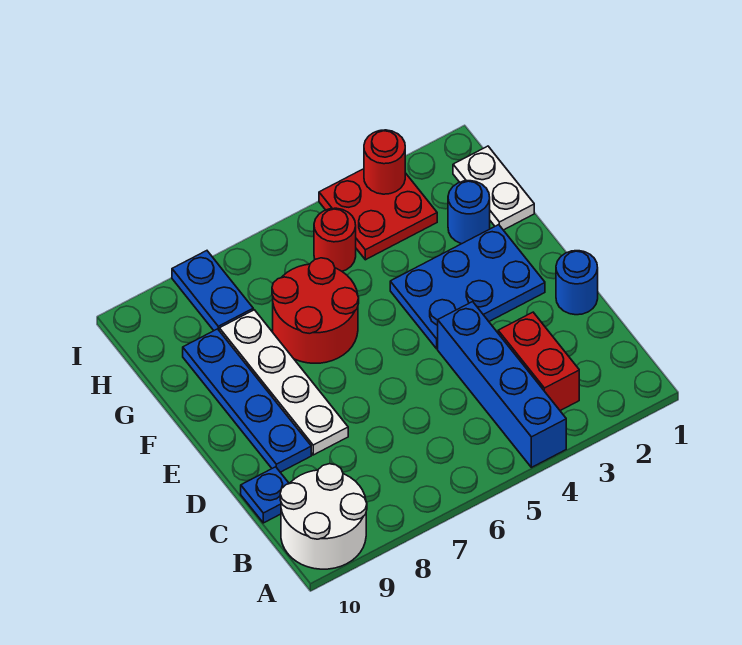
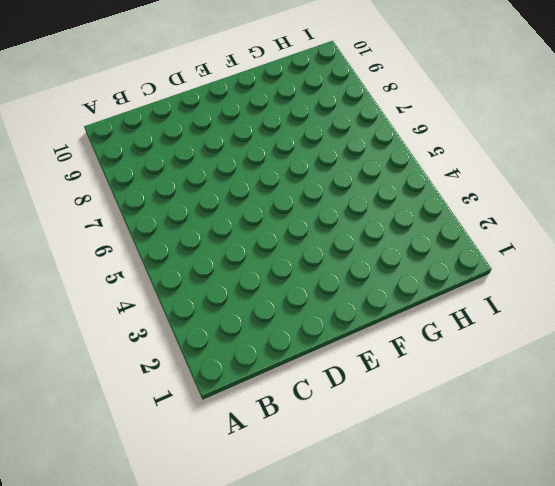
none -> blue 1x4 brick [438,302,566,467]
none -> white 2x2 round brick [280,464,367,569]
none -> red 1x2 brick [498,312,579,411]

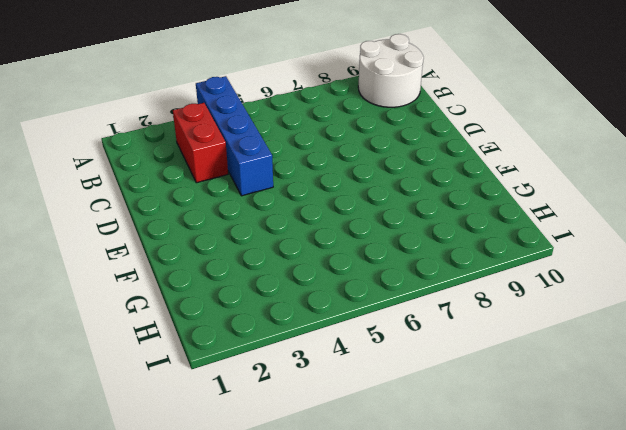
none -> blue 1x1 plate [241,467,289,523]
none -> blue 1x1 round brick [556,251,598,315]
none -> white 1x4 plate [219,310,348,455]

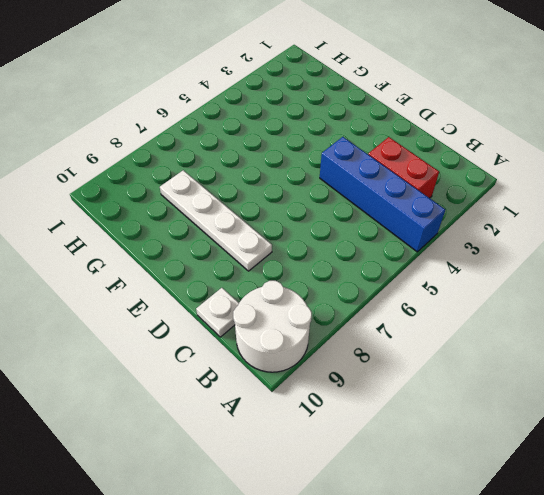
white 1x1 plate [196,288,239,337] -> blue 1x1 plate [241,467,289,523]
none -> blue 1x1 round brick [556,251,598,315]
none -> blue 1x4 plate [183,329,311,472]
none -> blue 2x3 plate [390,225,545,349]

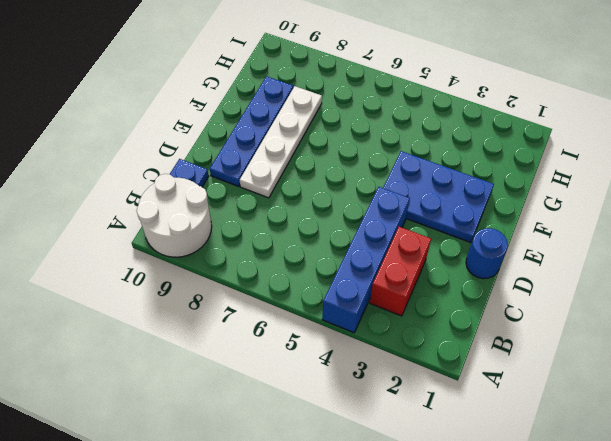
none -> red 2x2 round brick [272,258,359,363]
none -> white 1x2 plate [453,146,534,230]
none -> blue 1x1 round brick [448,181,490,244]

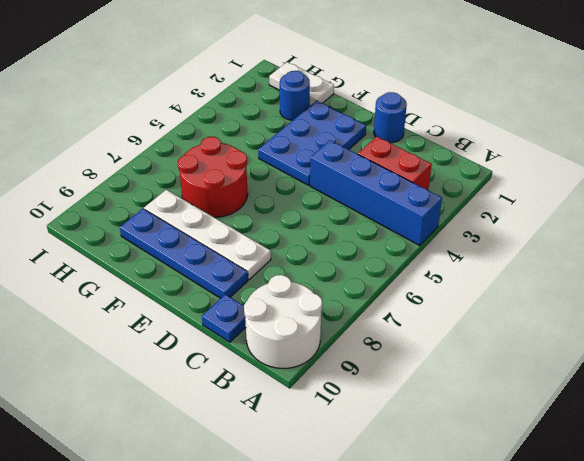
none -> red 2x2 plate [319,169,437,260]
none -> red 1x1 round brick [314,208,356,271]
none -> blue 1x2 plate [172,251,253,330]

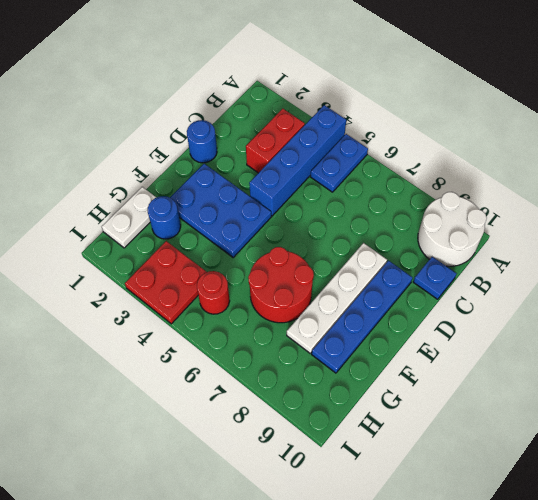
blue 1x2 plate [311,134,368,192] -> blue 1x2 plate moved to [172,251,253,330]
none -> red 1x1 round brick [364,130,405,194]

